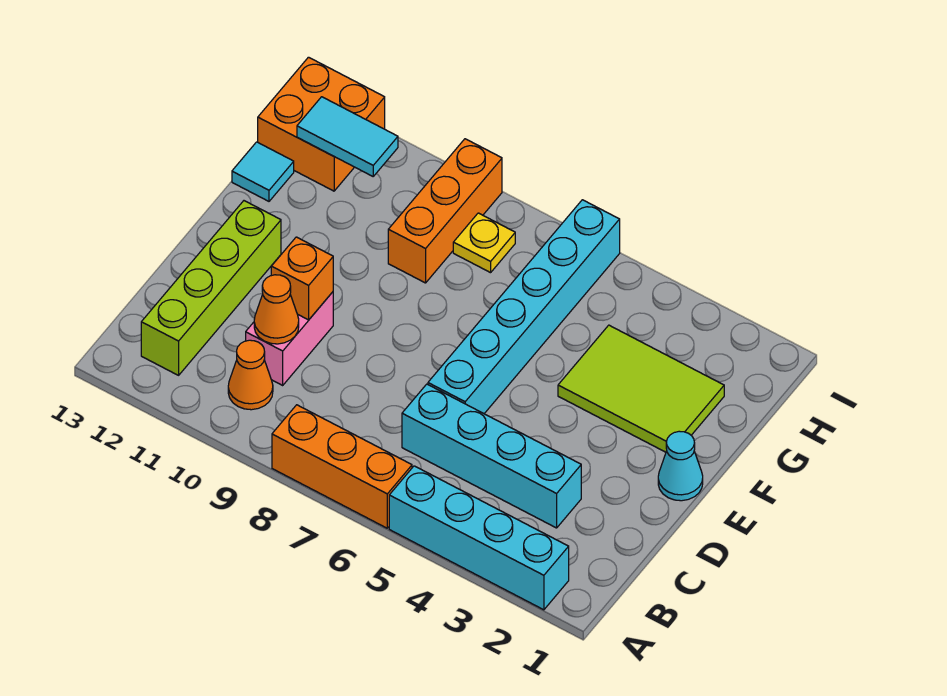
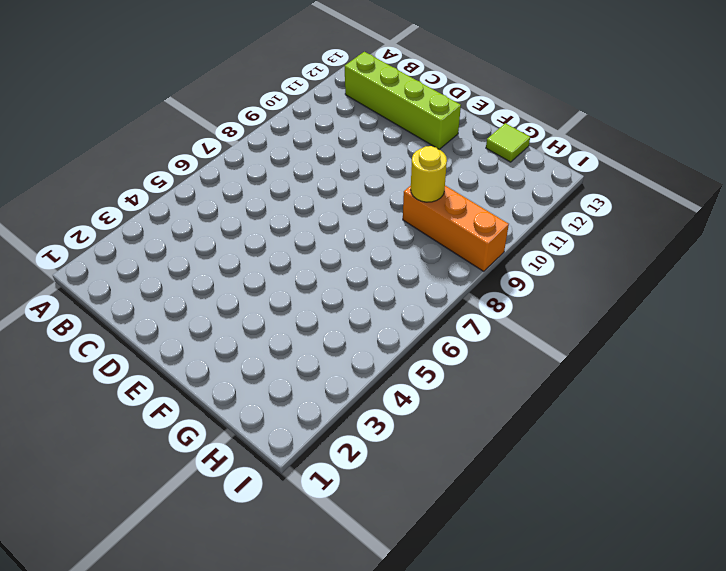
yellow 1x1 round brick [411,146,447,202] -> none
lime 1x1 tile [486,123,530,162] -> cyan 1x1 tile [232,142,294,201]
none -> cyan 1x4 brick [389,466,569,610]
none -> orange 1x3 brick [272,405,412,528]
none -> orange 1x1 cone [228,340,273,410]

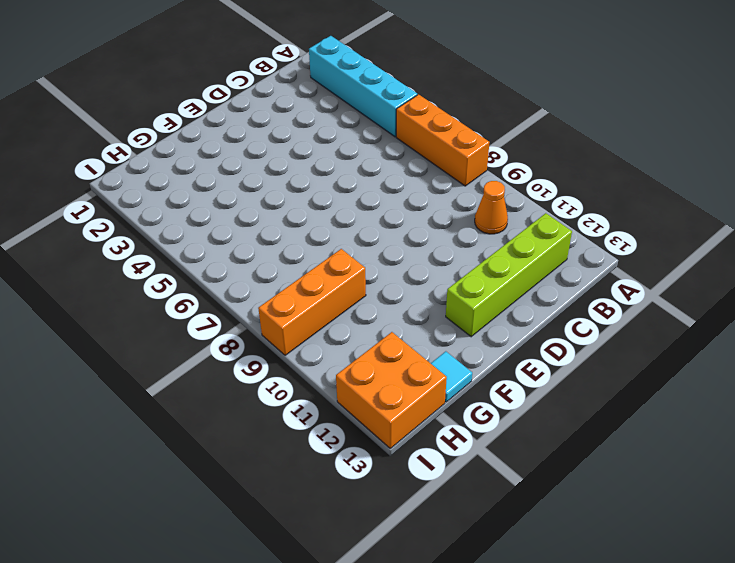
none -> cyan 1x4 brick [402,384,581,528]
none -> pink 1x2 brick [246,292,333,385]
none -> cyan 1x6 brick [428,200,620,414]

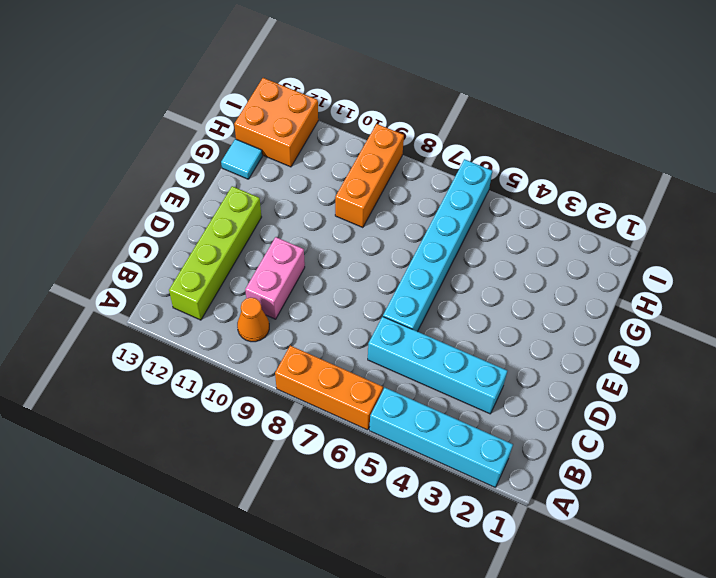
none -> cyan 1x1 cone [658,431,703,501]
none -> lime 2x3 tile [558,325,724,452]
none -> yellow 1x1 plate [453,213,515,273]

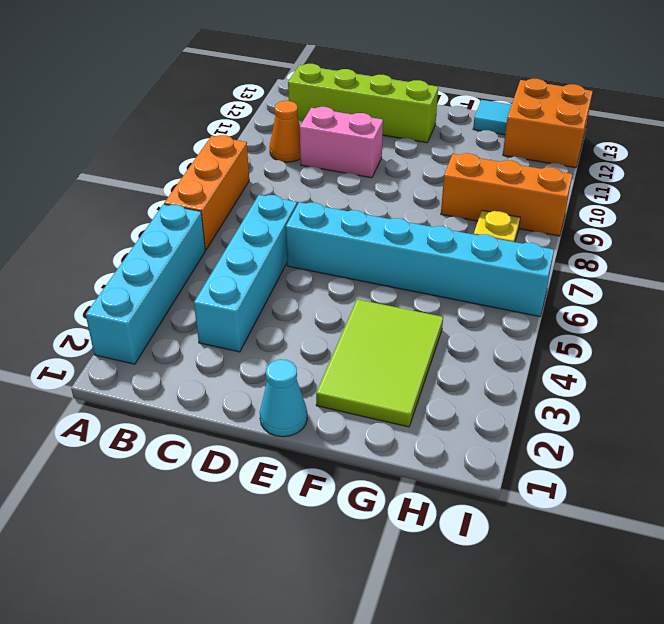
none -> orange 1x1 cone [254,275,299,344]
none -> orange 1x1 brick [271,237,333,320]
none -> cyan 1x2 tile [297,97,398,176]

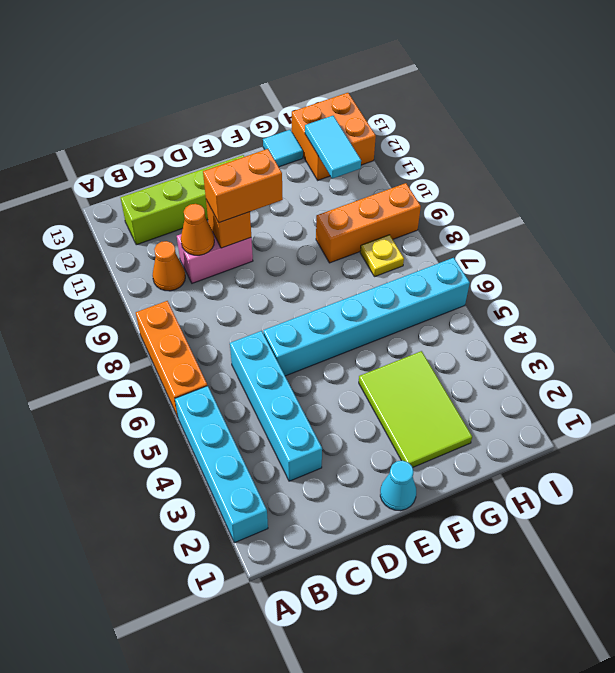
orange 1x2 brick [203,149,283,223] -> none

